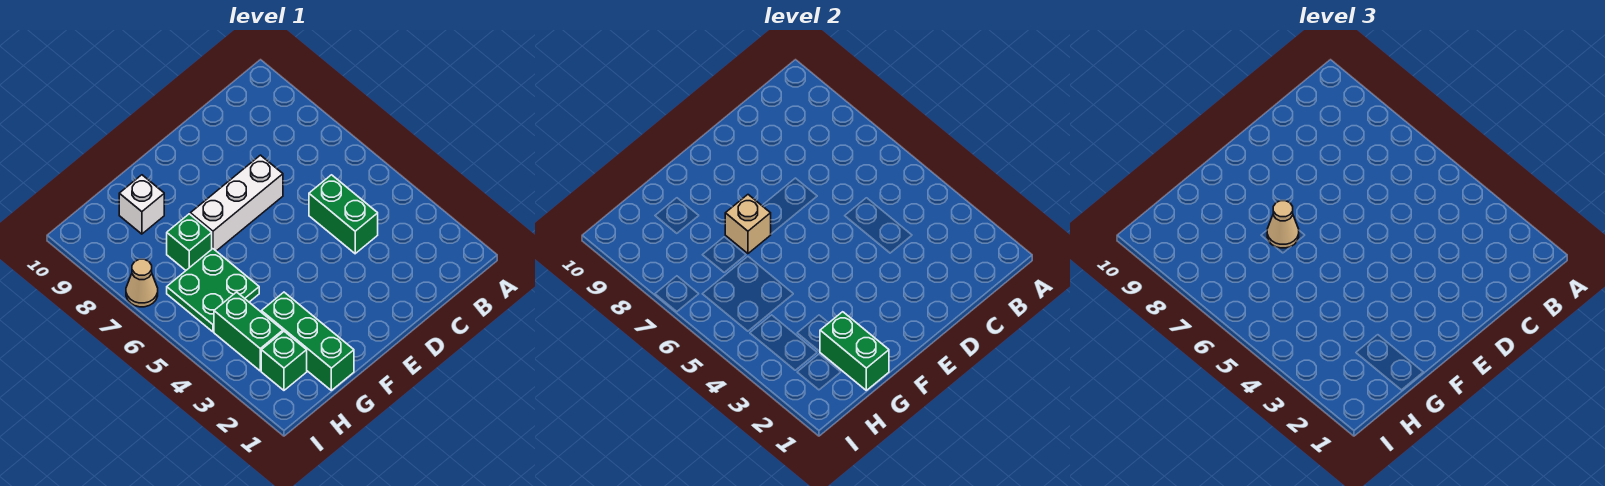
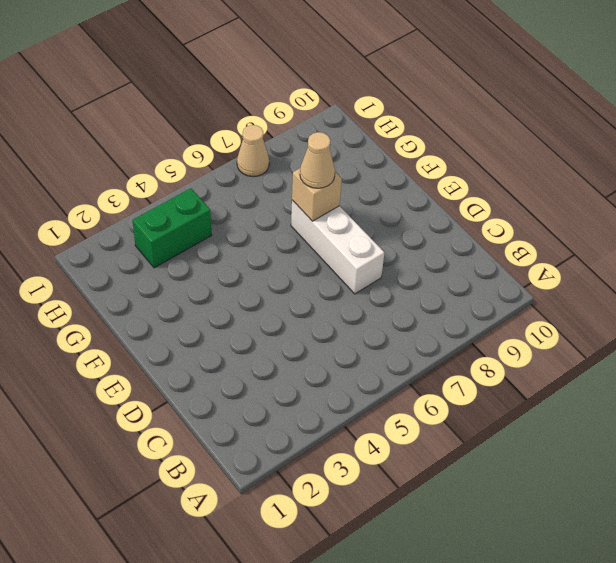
none -> green 1x2 brick [309,175,378,254]
none -> green 1x3 brick [261,292,354,390]
none -> green 2x2 plate [167,249,259,332]

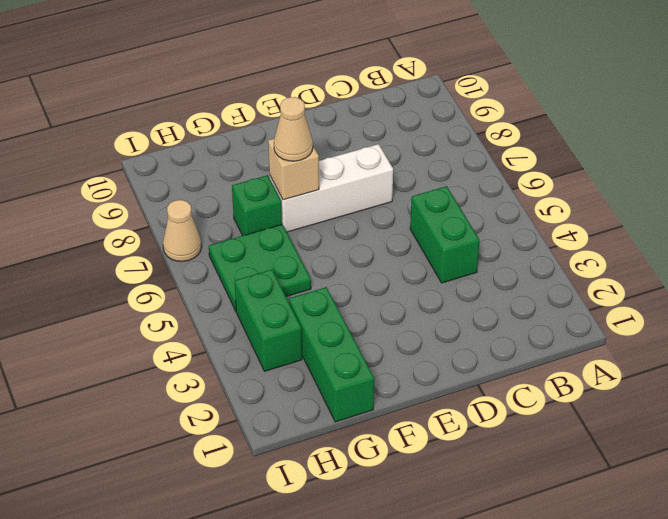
none -> white 1x1 brick [119,175,164,234]
none -> green 1x1 brick [261,331,307,390]
none -> green 1x2 brick [820,312,889,390]

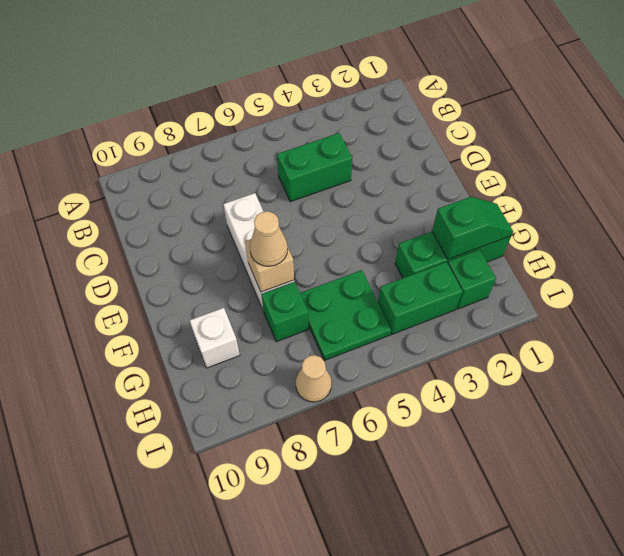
green 1x2 slope [432,197,513,259] -> green 1x2 brick [820,312,889,390]

